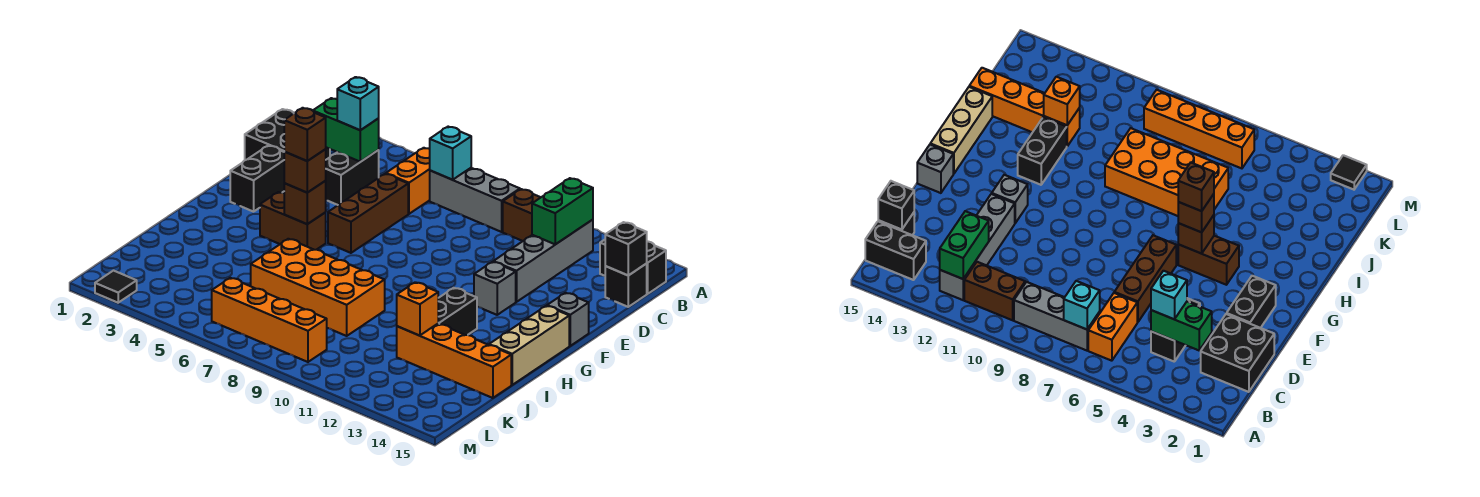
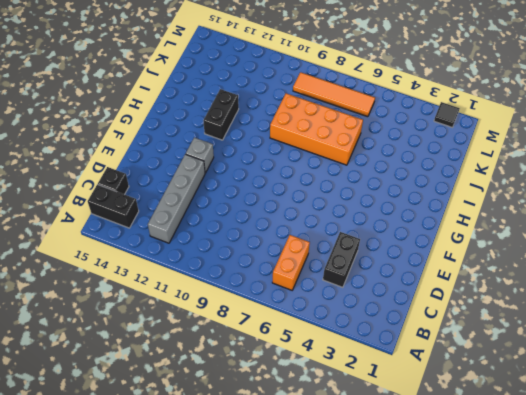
orange 1x4 tile [293,72,375,117] -> orange 1x4 brick [212,278,327,362]
none -> grey 1x3 brick [430,168,520,232]
none -> brown 1x2 brick [503,189,541,241]
none -> black 2x2 brick [245,109,330,160]

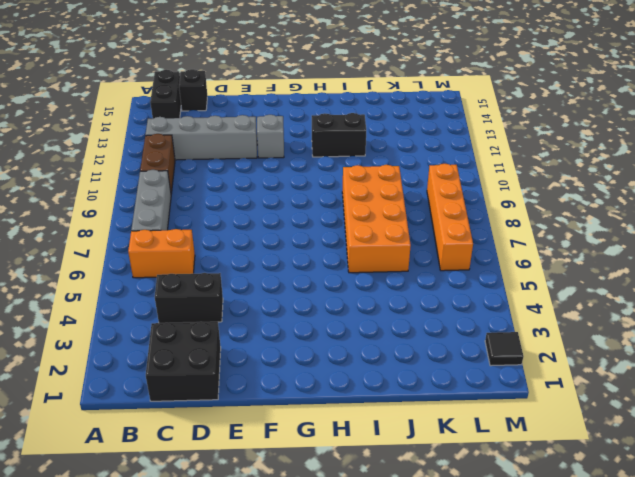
none -> brown 1x3 brick [328,174,408,253]
none -> black 1x2 brick [230,145,284,212]
none -> grey 1x1 brick [547,293,589,346]

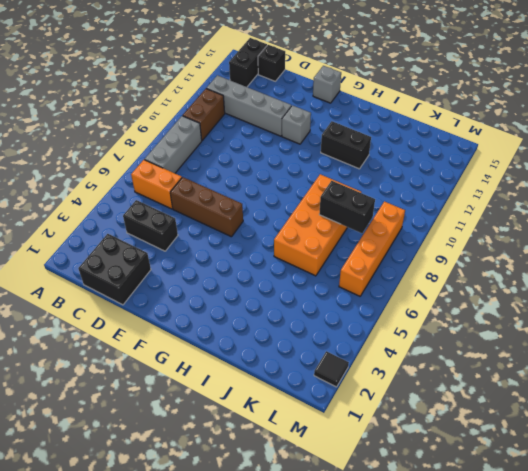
black 1x2 brick [319,181,375,233] -> black 1x2 brick moved to [230,145,284,212]
none -> brown 1x2 brick [260,192,326,250]
none -> tan 1x3 brick [489,306,569,385]
none -> orange 1x4 brick [397,324,511,398]

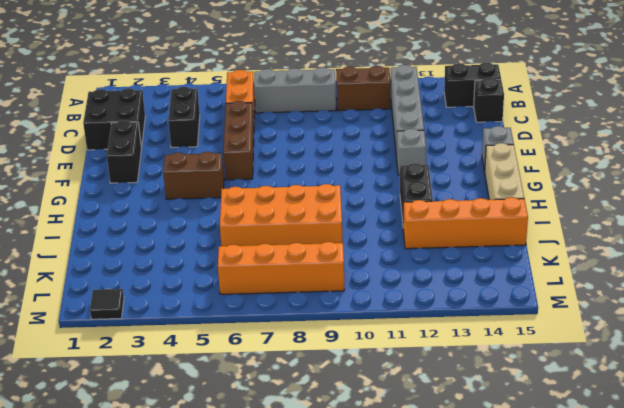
none -> cyan 1x1 brick [430,127,471,180]
none -> green 1x2 brick [532,178,593,244]
none -> green 1x2 brick [313,98,379,162]

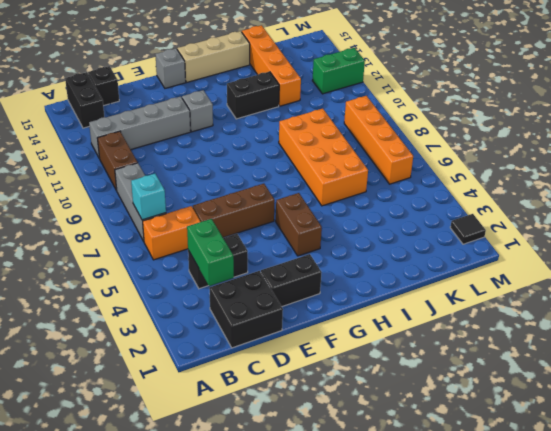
green 1x2 brick [312,48,365,94] -> green 1x2 brick moved to [532,178,593,244]
none -> black 1x1 brick [605,222,647,275]
none -> brown 1x1 brick [284,181,326,224]
none -> orange 1x1 brick [397,282,438,336]

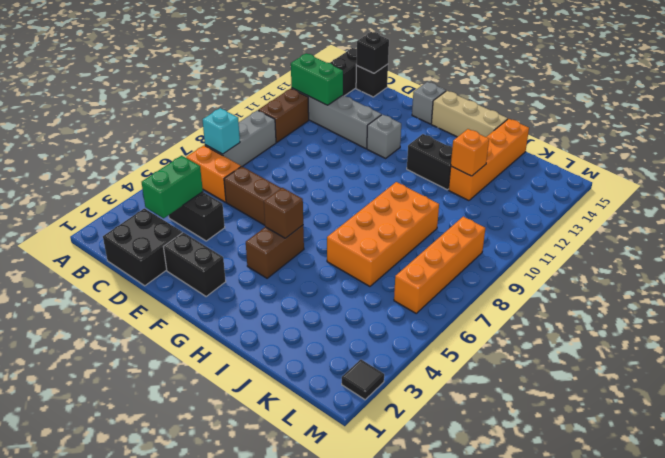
none -> cyan 1x1 brick [337,77,379,130]
none -> brown 1x1 brick [284,149,326,193]
none -> brown 1x1 brick [284,108,326,161]

